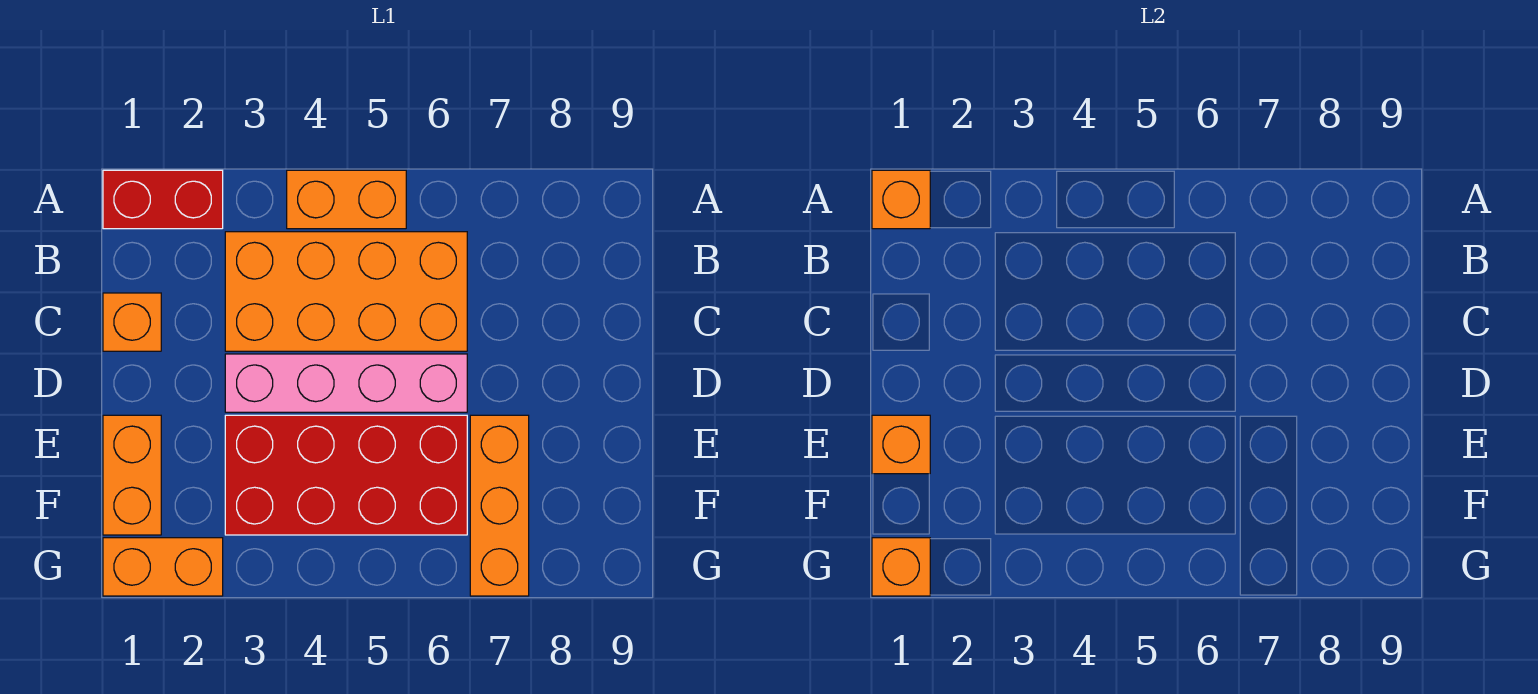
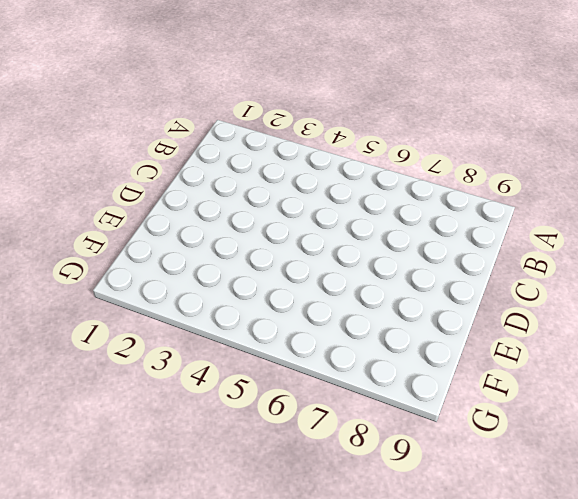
none -> red 1x2 brick [103,170,223,229]
none -> orange 1x2 brick [287,170,406,229]
none -> orange 2x4 brick [225,232,467,351]

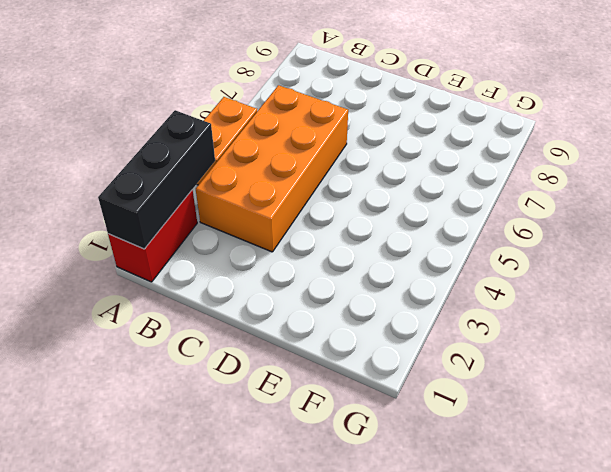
black 1x3 brick [98,110,215,249] -> orange 1x1 brick [872,170,930,229]
none -> orange 1x1 brick [103,293,161,351]
none -> pink 1x4 brick [225,354,467,412]
none -> orange 1x2 brick [103,415,161,535]

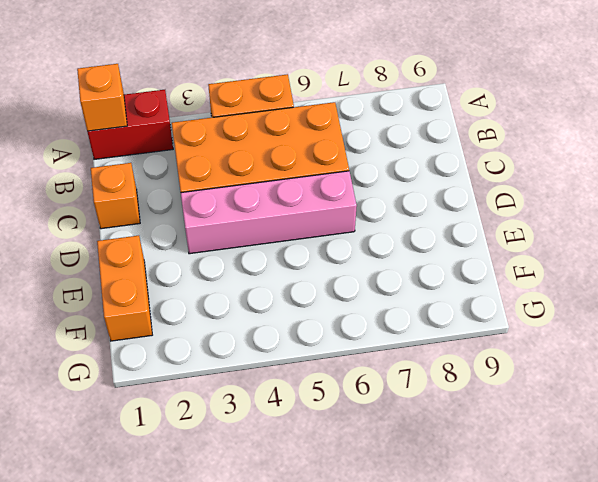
none -> red 2x4 brick [225,415,467,535]
none -> orange 1x3 brick [470,415,529,596]
none -> orange 1x2 brick [103,538,223,596]

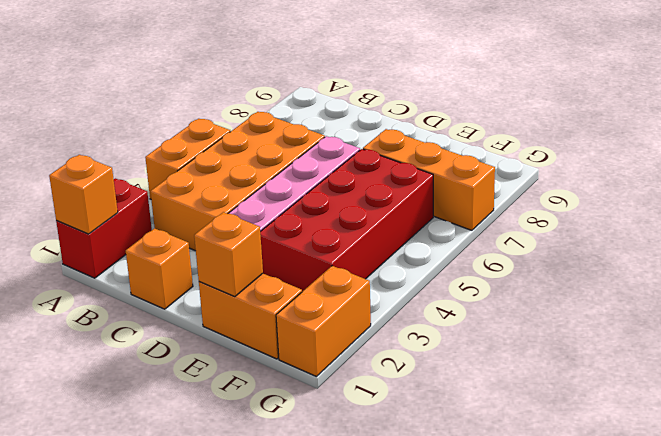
none -> orange 1x1 brick [872,538,930,596]

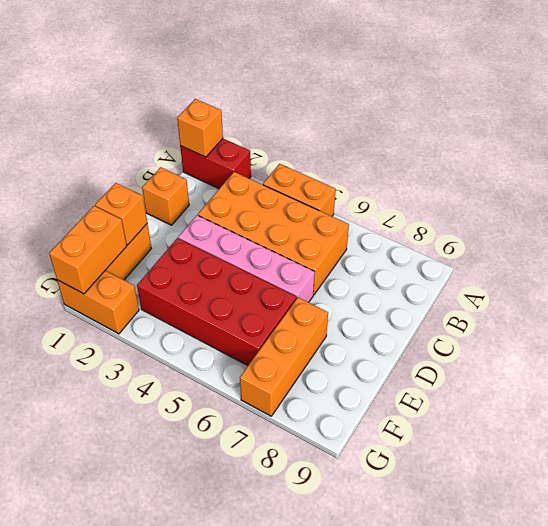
orange 1x2 brick [49,206,127,294] -> orange 1x1 brick [872,538,930,596]

